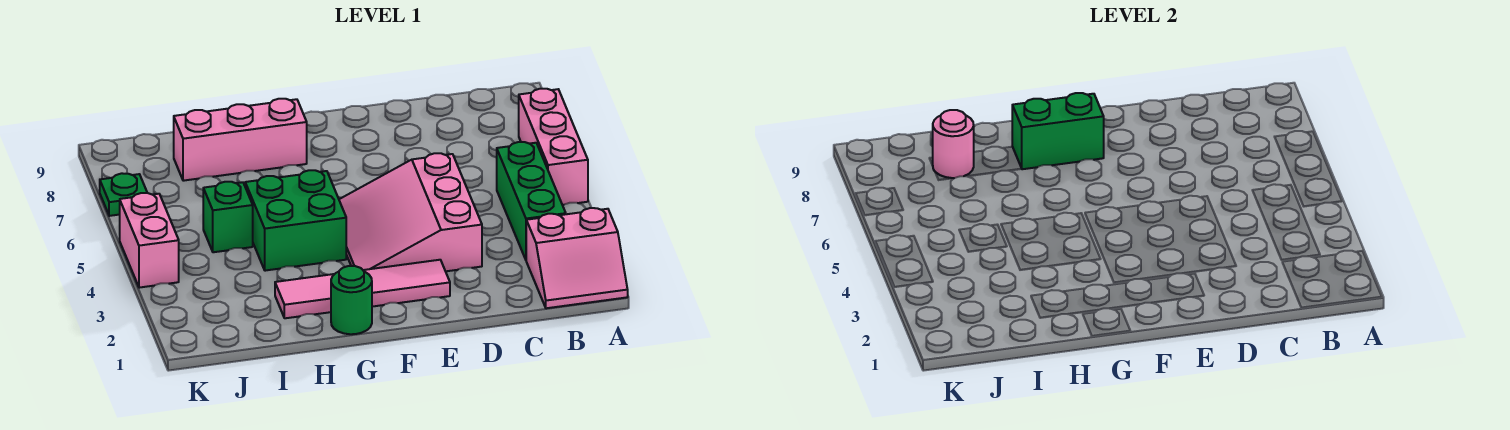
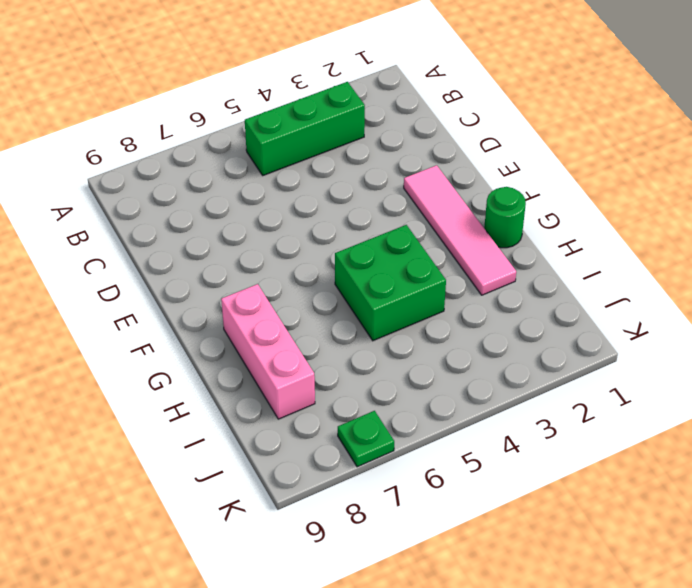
none -> pink 2x2 slope [526,208,628,308]
none -> pink 1x3 brick [519,89,588,205]
none -> pink 3x3 slope [339,153,482,271]

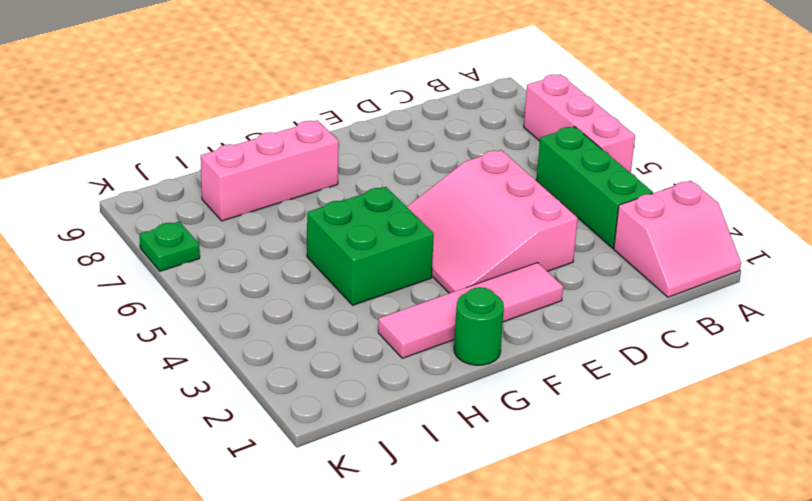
none -> green 1x1 brick [203,182,253,252]
none -> pink 1x2 brick [120,193,179,288]
none -> green 1x2 brick [1012,93,1104,169]

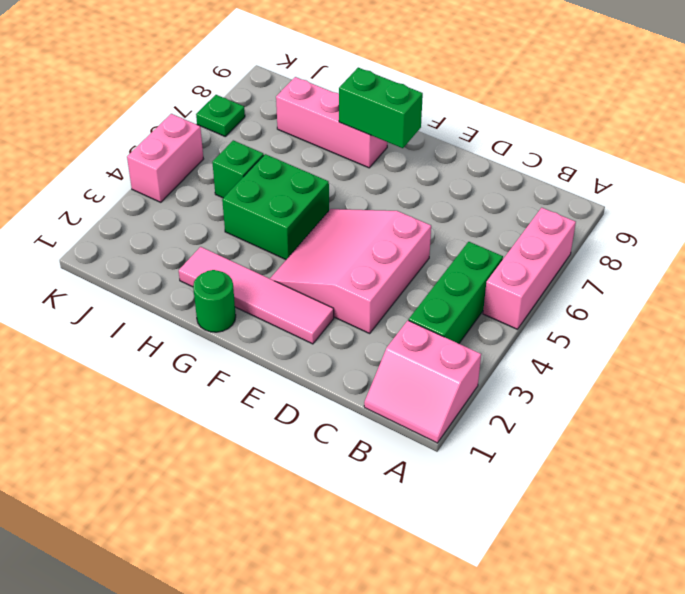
none -> pink 1x1 round brick [933,110,974,178]

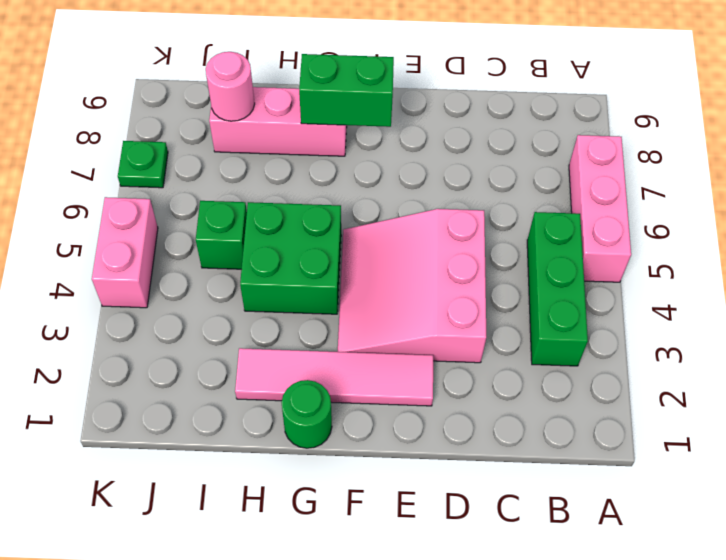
none -> pink 2x2 slope [526,208,628,308]

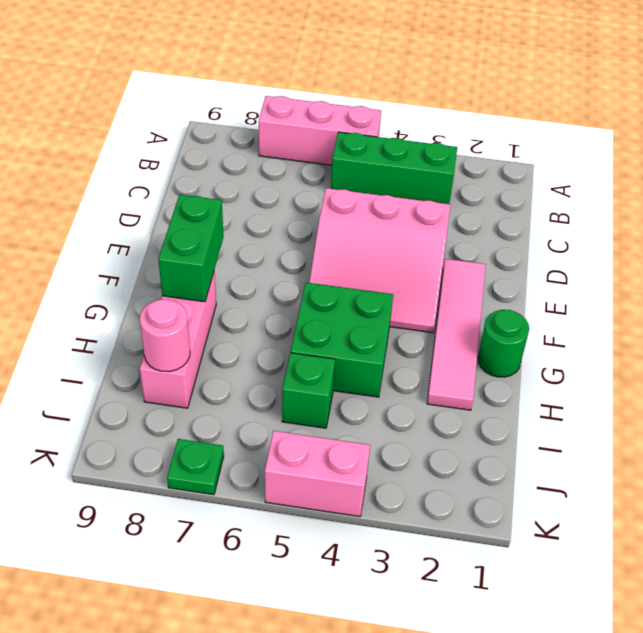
none -> pink 2x2 slope [526,208,628,308]

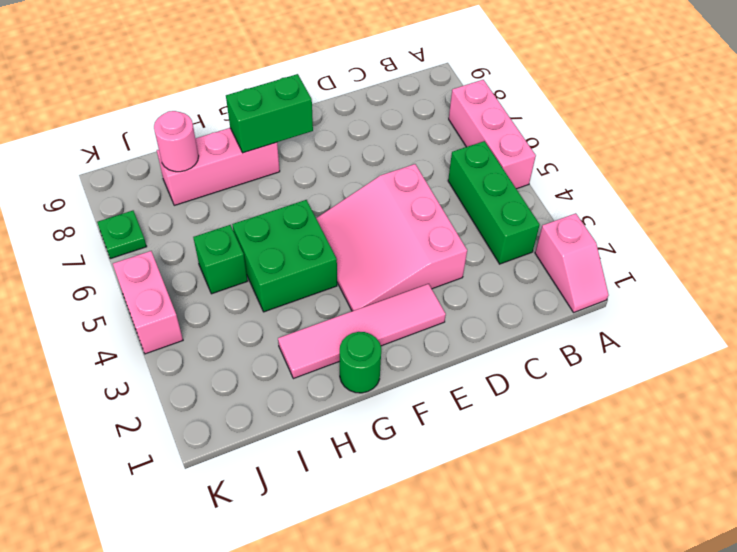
pink 1x2 slope [535,213,608,312] -> pink 2x2 slope [526,208,628,308]

